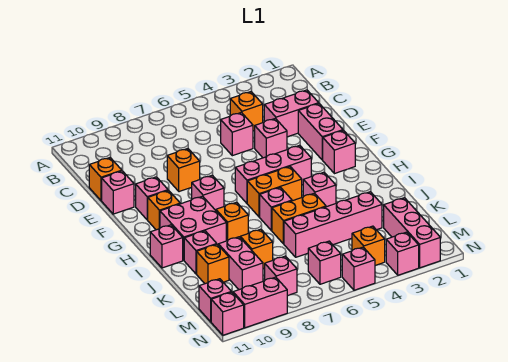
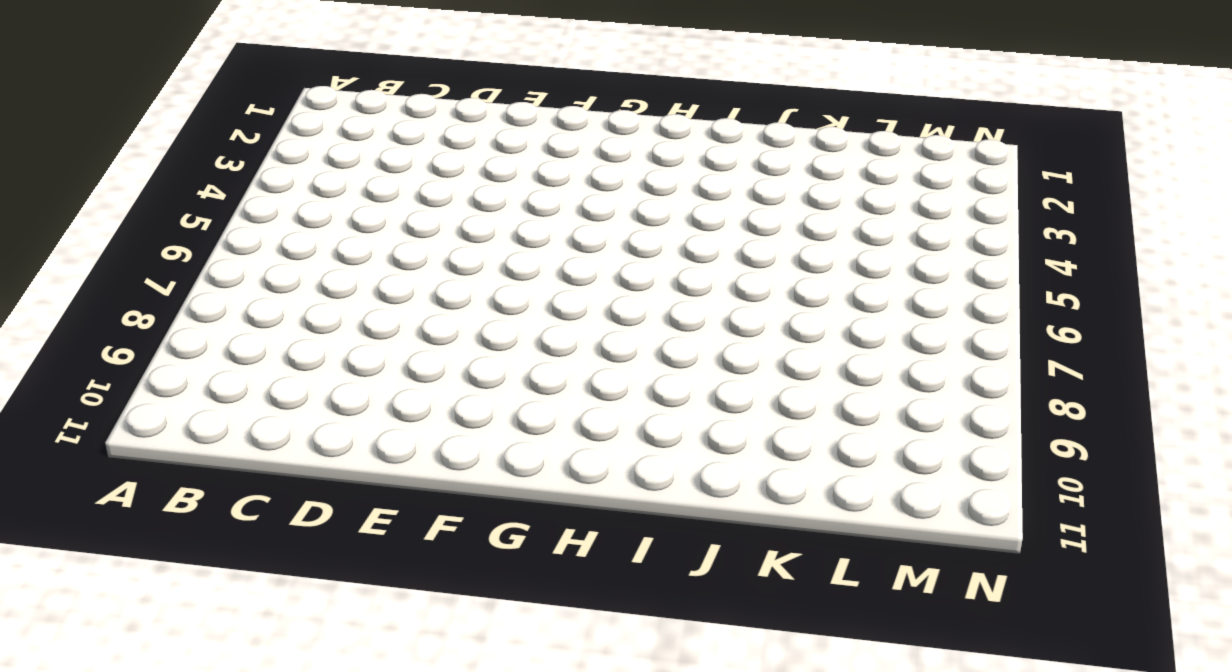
none -> orange 1x1 brick [230,92,263,131]
none -> pink 1x2 brick [264,90,319,137]
none -> pink 1x1 brick [221,112,253,156]
none -> orange 1x1 brick [89,158,122,201]

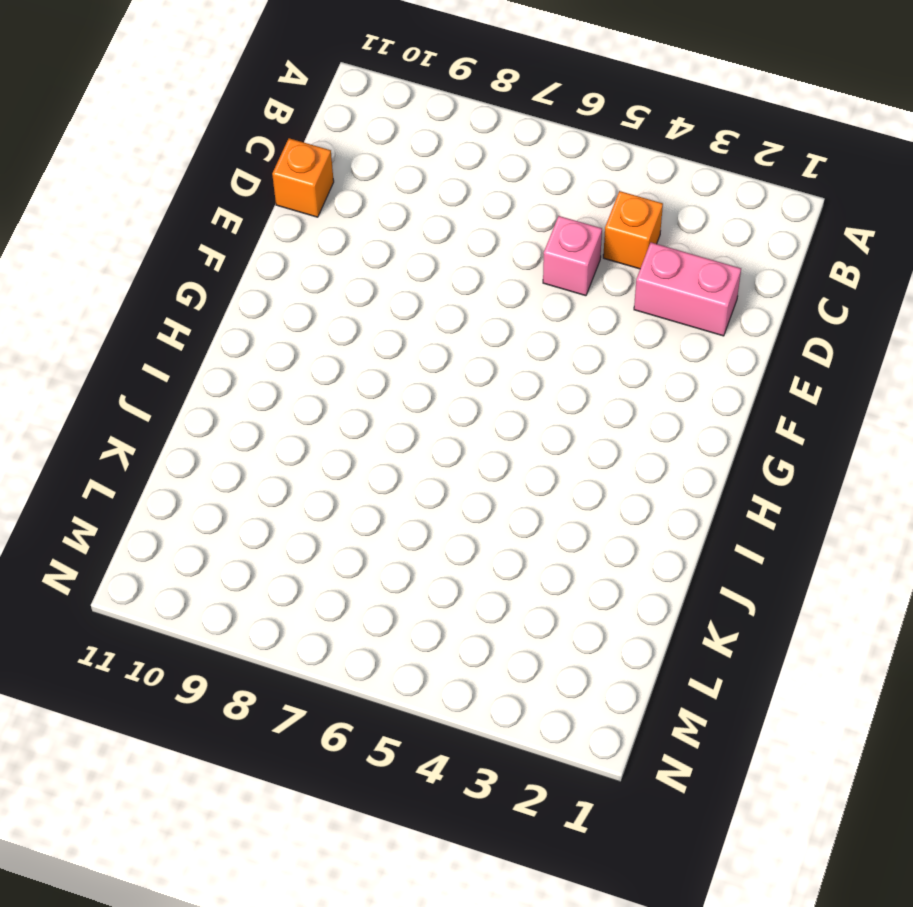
none -> pink 1x2 brick [298,104,343,160]
none -> pink 1x1 brick [254,118,287,158]
none -> orange 1x1 brick [167,149,200,192]
none -> pink 1x1 brick [102,171,134,214]

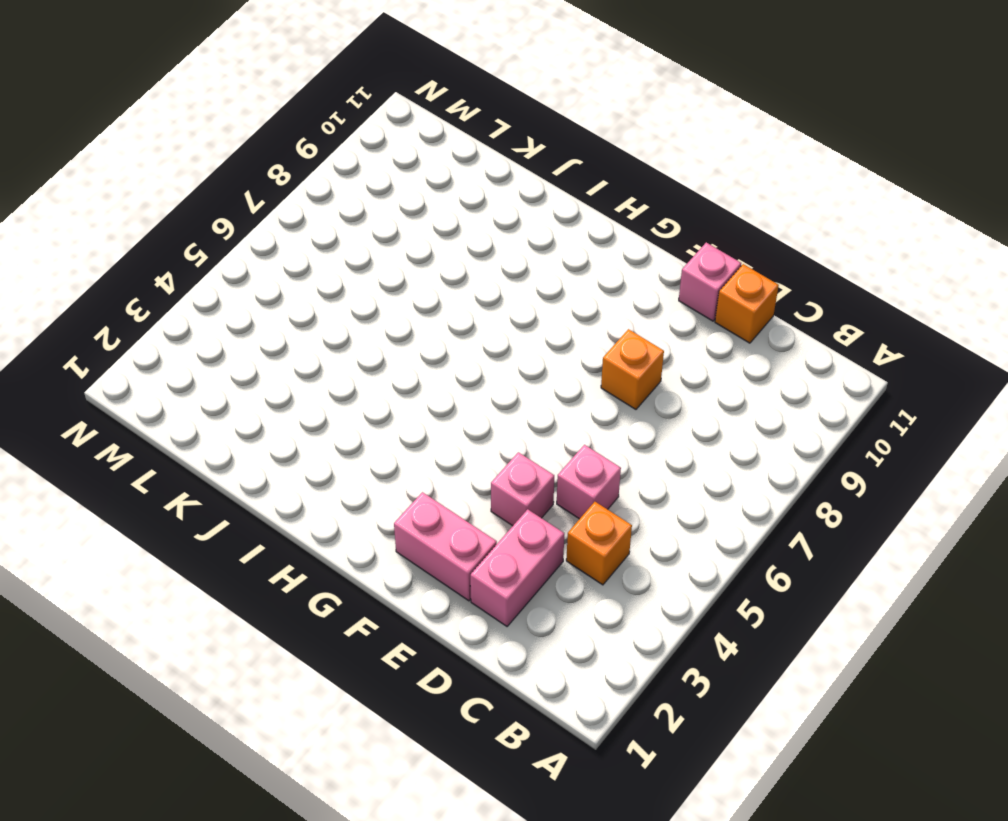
none -> pink 1x1 brick [136,177,168,220]
none -> pink 1x1 brick [323,130,355,174]
none -> pink 1x3 brick [235,145,311,203]
none -> pink 1x1 brick [191,175,224,210]

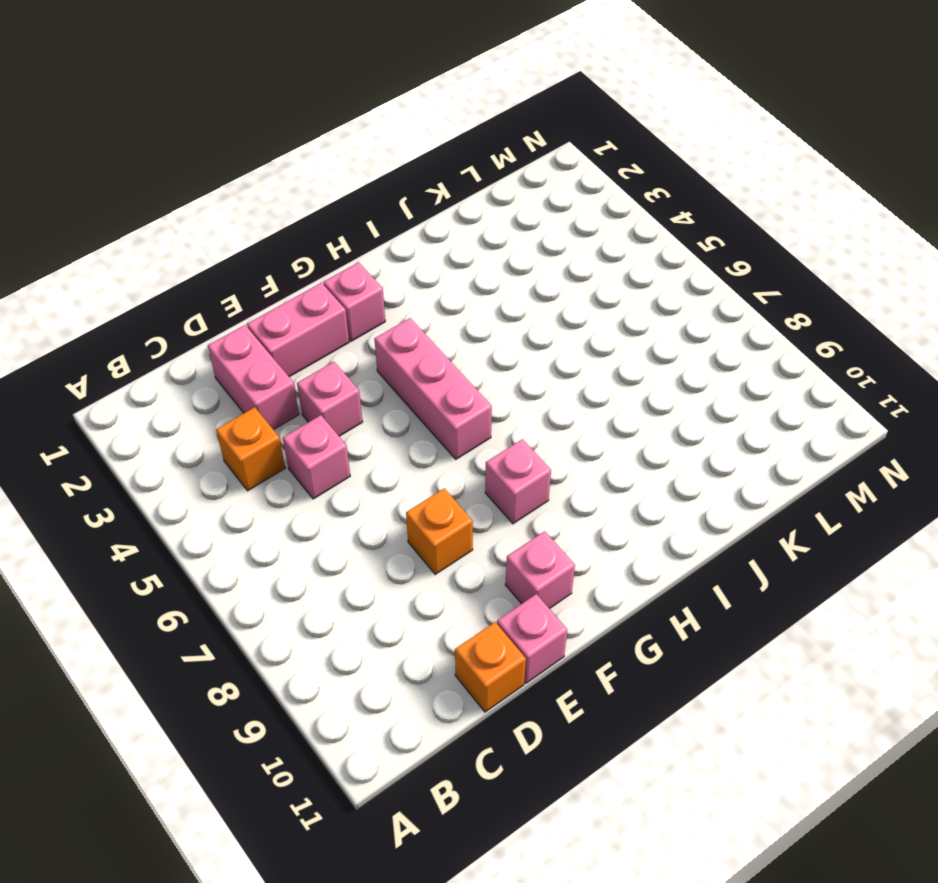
none -> orange 1x1 brick [148,190,180,230]
none -> orange 1x2 brick [247,166,302,217]
none -> pink 2x2 brick [160,196,226,260]
none -> pink 1x1 brick [303,172,336,207]

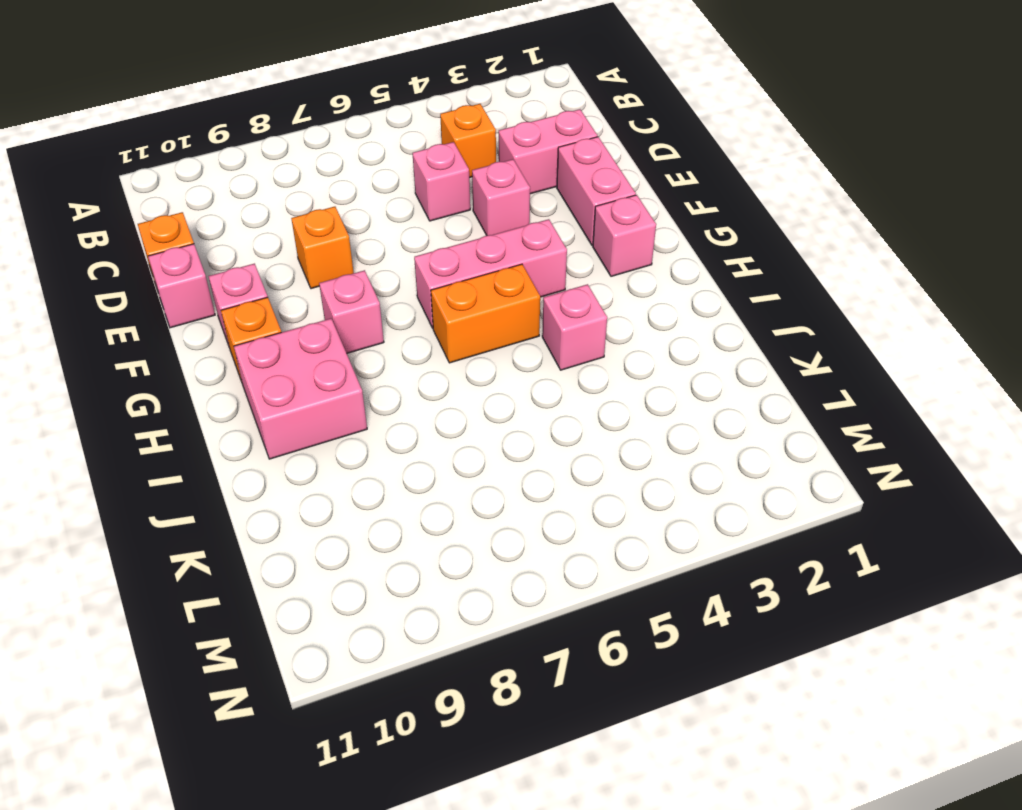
none -> pink 1x1 brick [260,187,292,230]
none -> orange 1x1 brick [216,202,248,241]
none -> pink 1x1 brick [150,225,183,268]
none -> orange 1x2 brick [272,193,326,244]

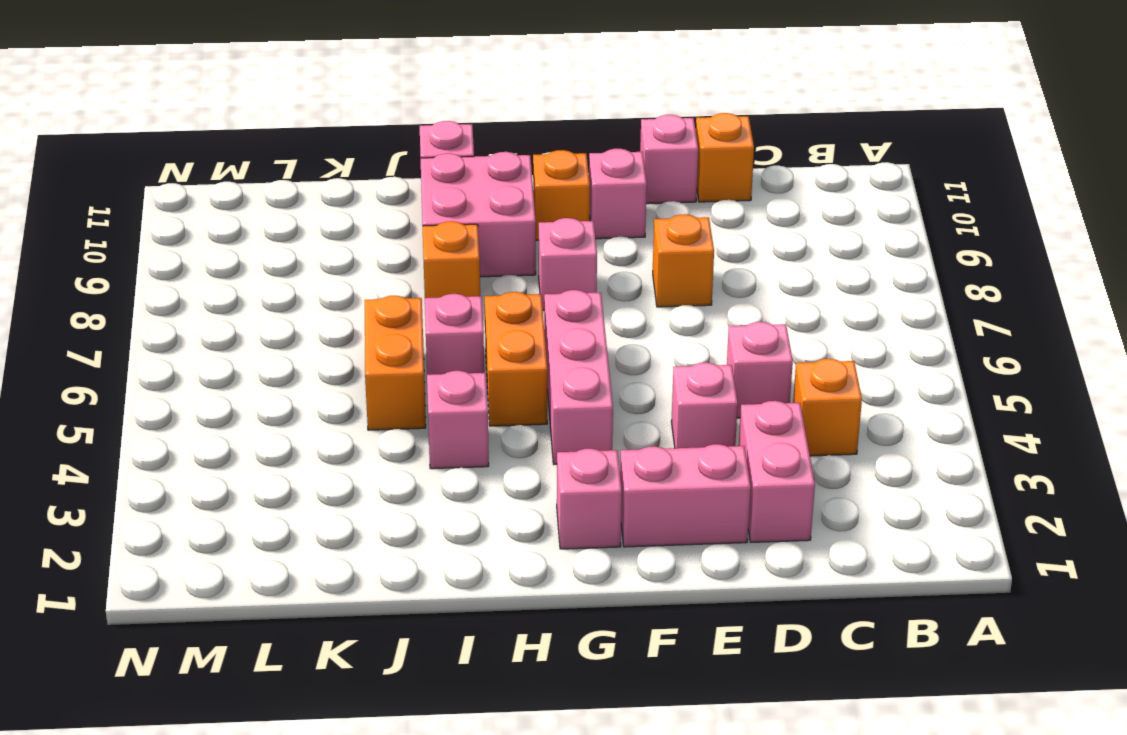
none -> pink 1x1 brick [184,231,216,274]
none -> pink 1x4 brick [284,192,382,257]
none -> orange 1x1 brick [240,229,273,269]
none -> pink 1x2 brick [218,237,263,290]

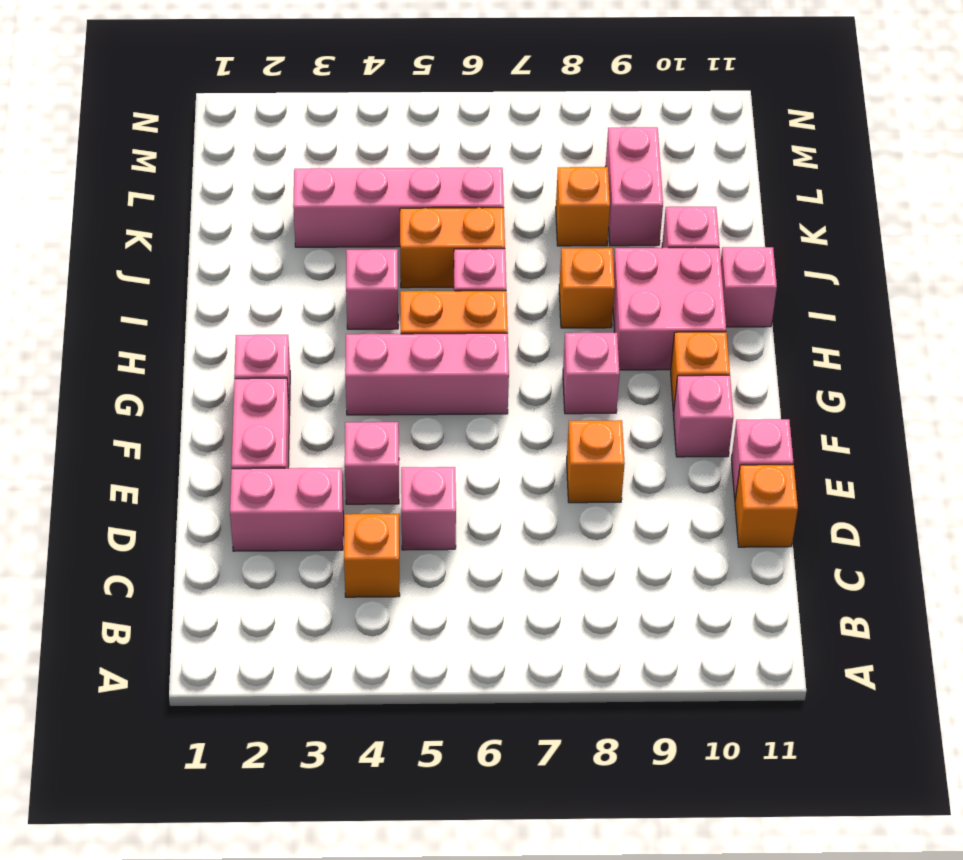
none -> orange 1x1 brick [197,244,229,284]
none -> pink 1x3 brick [384,198,440,268]
none -> orange 1x1 brick [352,226,385,266]
none -> pink 1x1 brick [308,241,341,284]

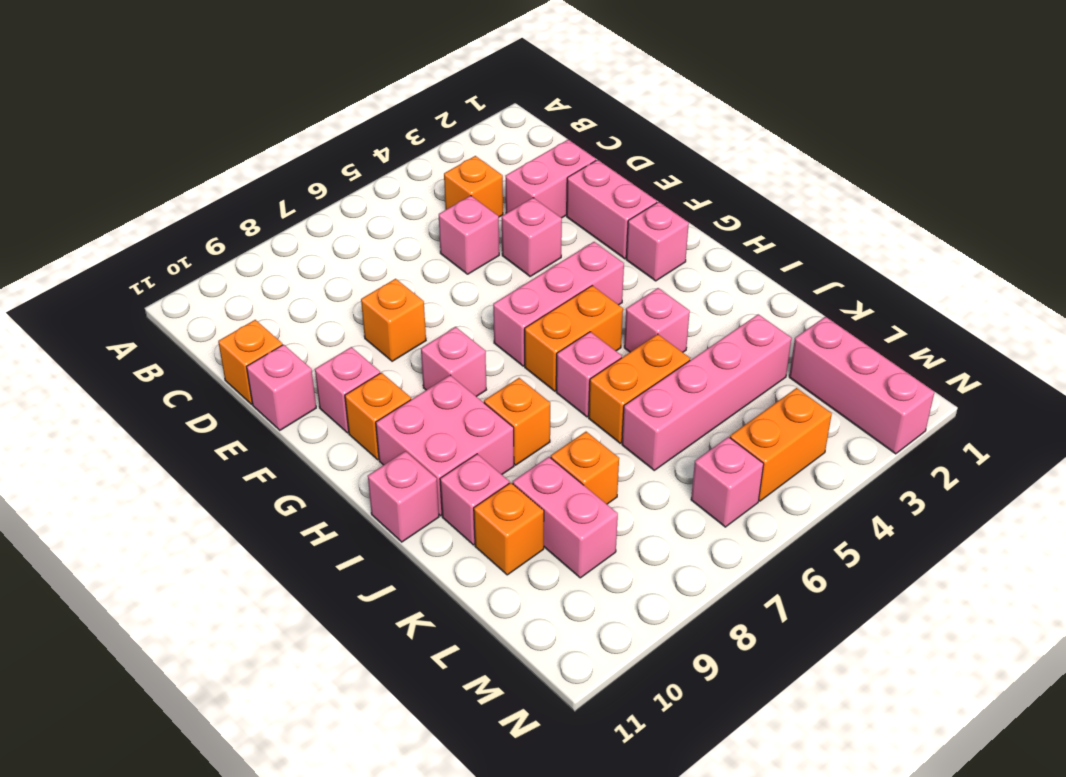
orange 1x2 brick [730,388,832,501] -> orange 1x1 brick [352,226,385,266]
none -> pink 1x1 brick [265,256,297,296]
none -> pink 1x1 brick [199,279,231,322]
none -> pink 1x1 brick [386,232,419,275]
none -> pink 1x1 brick [342,247,375,290]

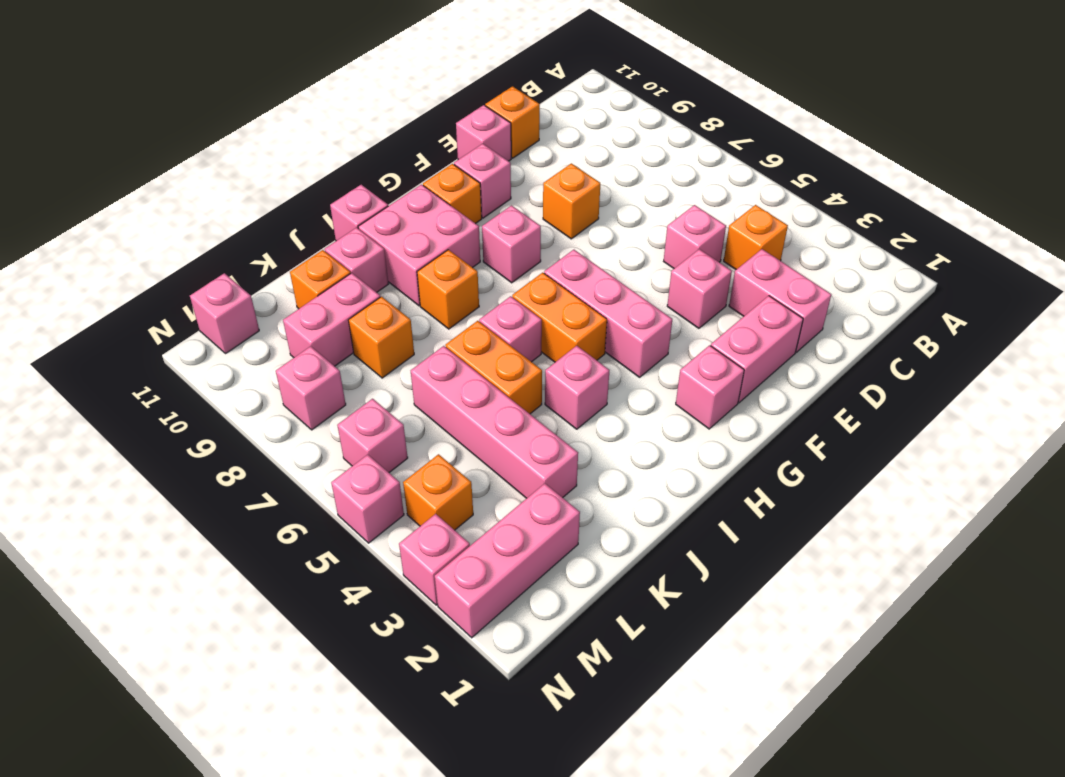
none -> pink 1x2 brick [233,277,287,328]
none -> pink 1x1 brick [211,292,244,335]

